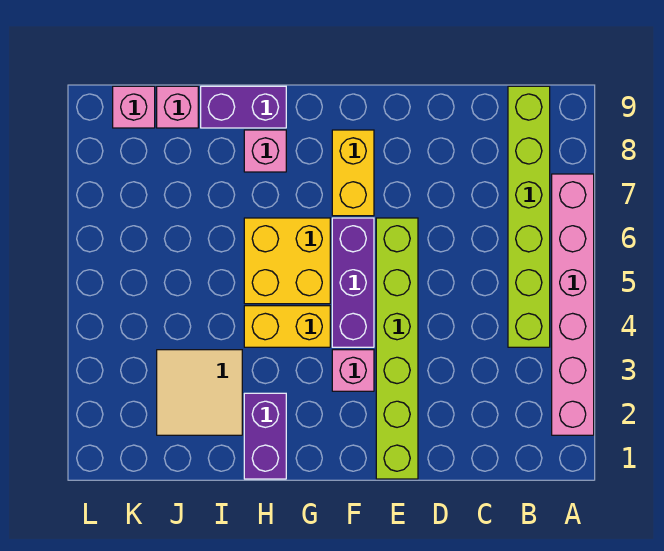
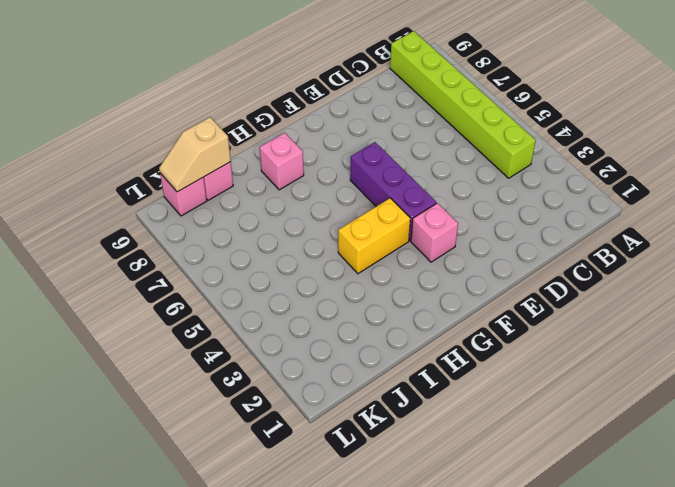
tan 1x2 slope [159,117,231,192] -> none
none -> pink 1x6 brick [552,174,594,435]
none -> lime 1x6 brick [376,218,418,479]
none -> yellow 1x2 brick [332,130,374,216]

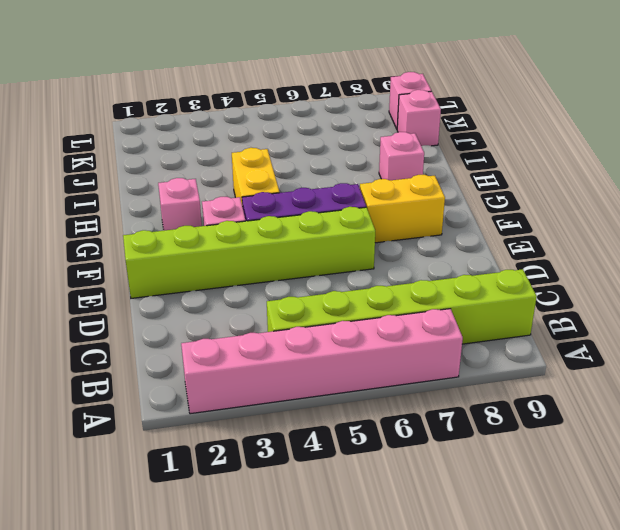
pink 1x1 brick [158,178,202,230] -> none
none -> yellow 2x2 brick [244,218,330,304]
none -> purple 1x2 brick [244,393,286,479]
none -> purple 1x2 brick [201,86,286,128]

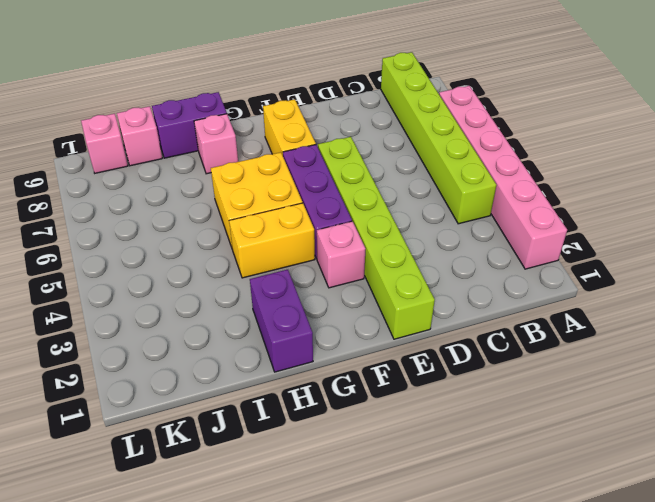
none -> tan 2x2 tile [157,350,242,435]

